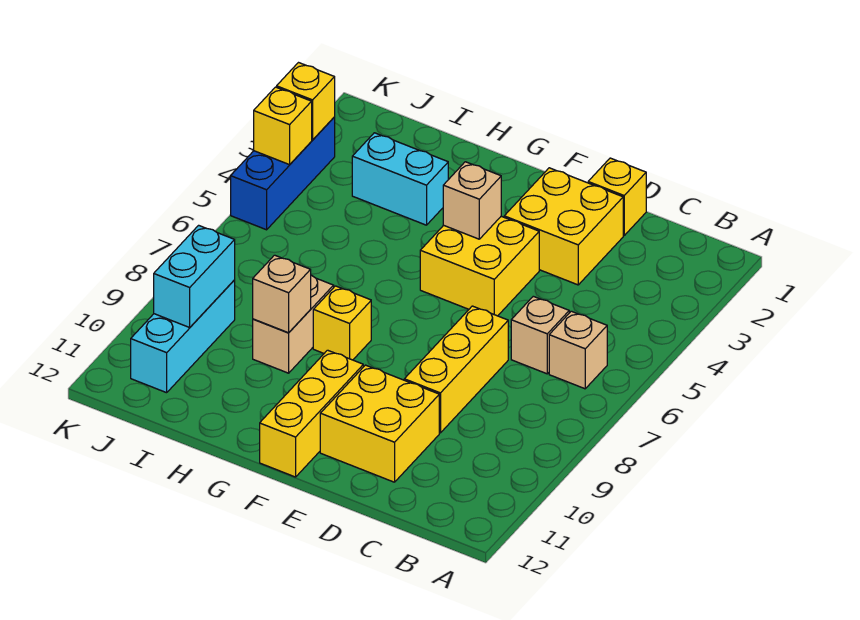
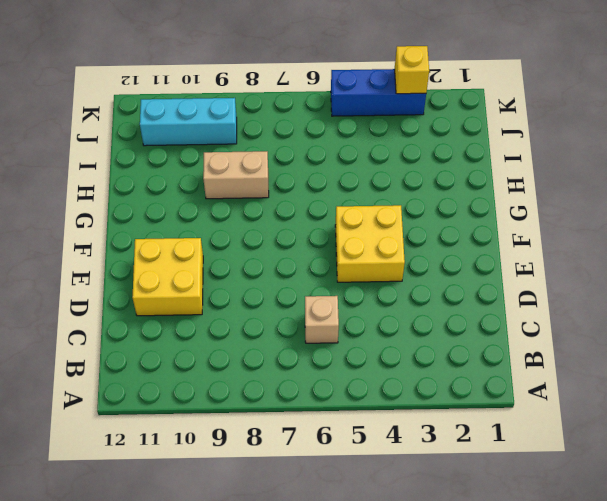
none -> tan 1x1 brick [549,311,607,389]
none -> yellow 1x1 brick [588,158,646,235]
none -> yellow 2x2 brick [504,168,623,285]

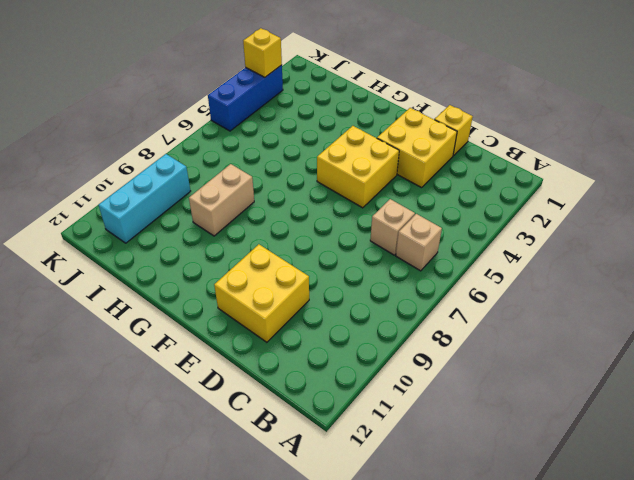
none -> yellow 1x3 brick [404,306,508,433]
none -> yellow 1x3 brick [260,350,363,477]
none -> yellow 1x1 brick [313,286,371,360]

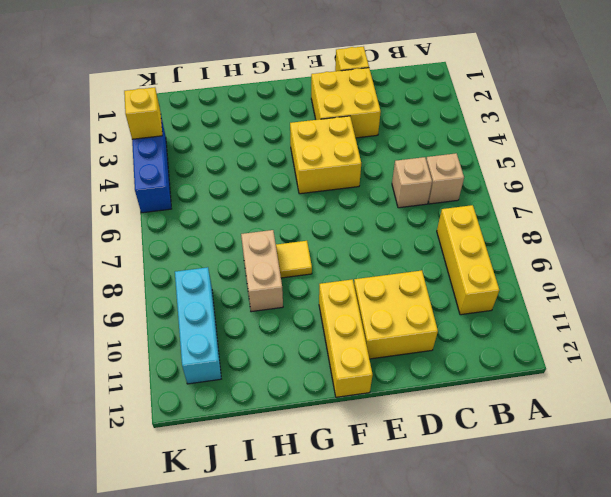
yellow 1x3 brick [437,205,499,315] -> yellow 1x3 brick moved to [404,306,508,433]
yellow 1x1 tile [276,241,312,278] -> yellow 1x1 brick [313,286,371,360]
none -> cyan 1x2 brick [352,133,448,225]
none -> tan 1x1 brick [443,162,501,239]
none -> tan 1x1 brick [253,255,311,333]

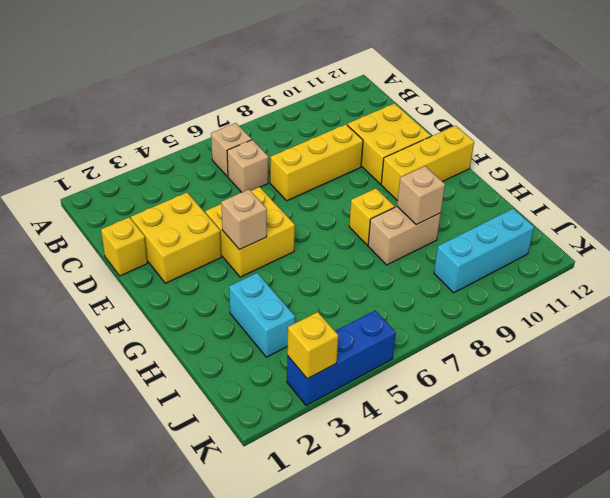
none -> cyan 1x2 brick [154,225,235,327]
none -> yellow 1x1 brick [254,87,312,165]

